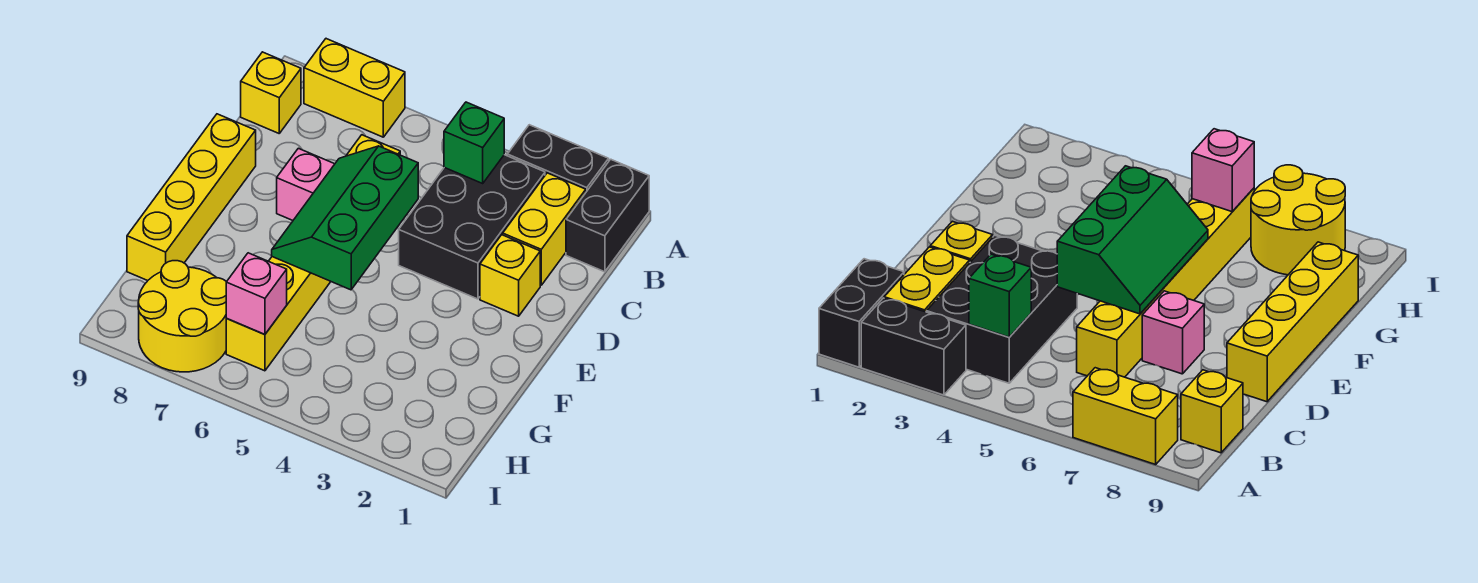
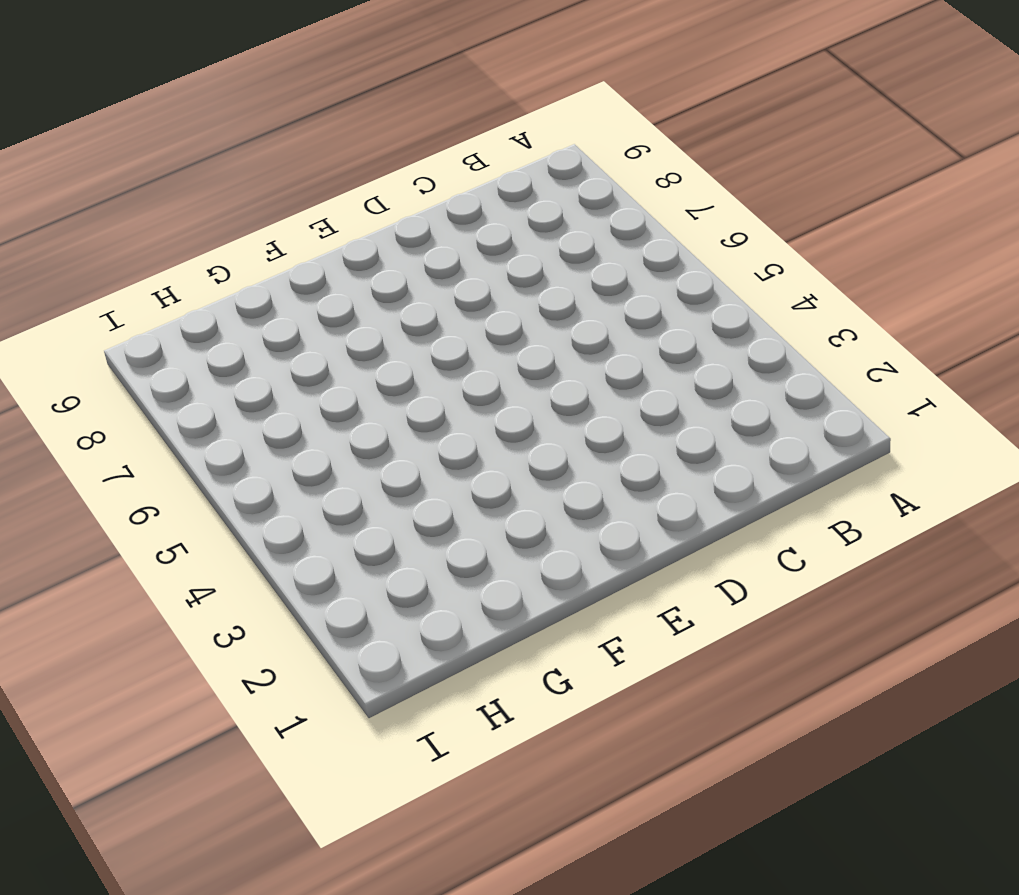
none -> black 1x2 brick [566,159,649,272]
none -> black 1x2 brick [507,125,609,192]
none -> yellow 1x2 brick [304,39,405,137]

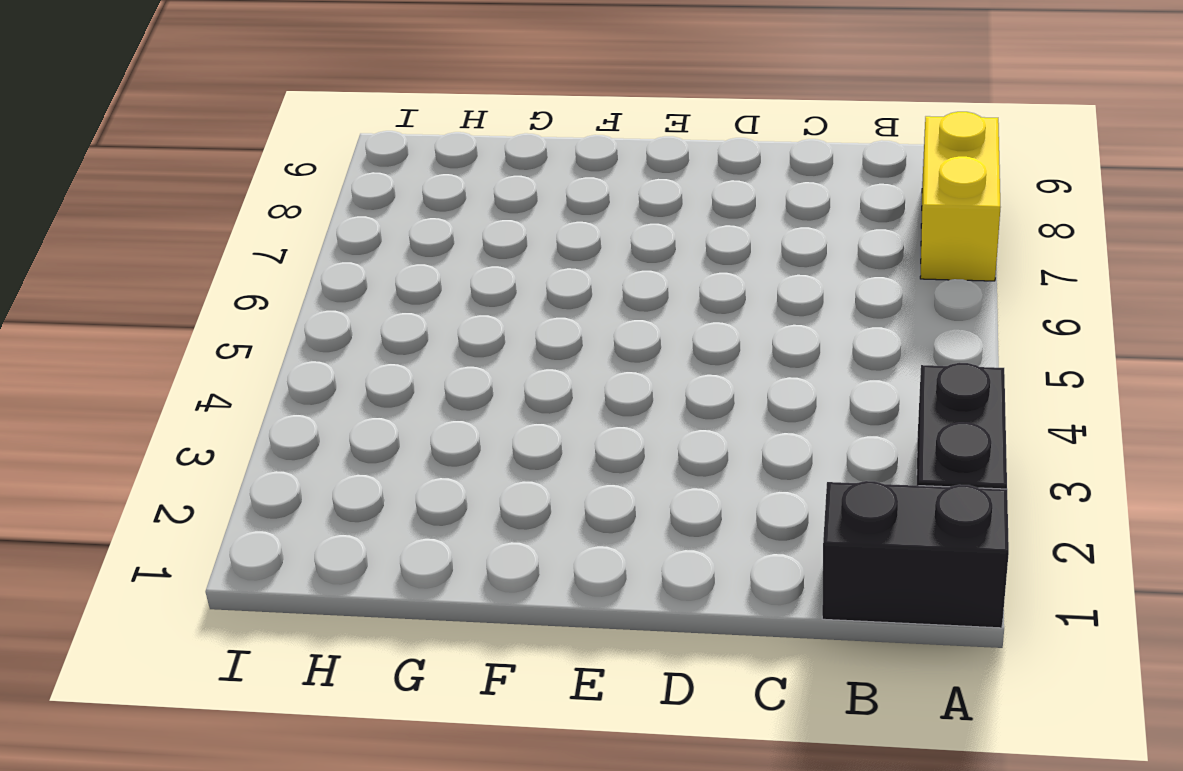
none -> yellow 1x2 brick [503,173,586,285]
none -> black 2x3 brick [399,155,545,299]
none -> yellow 1x1 brick [241,52,301,133]

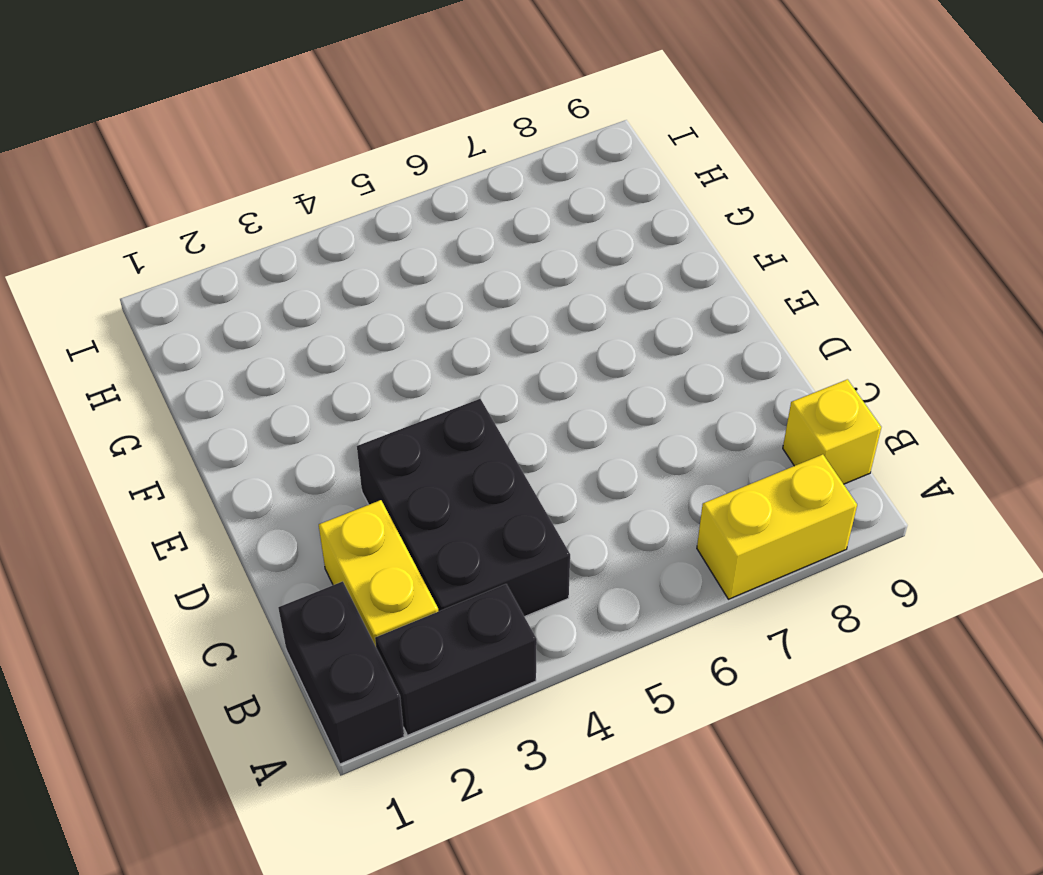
none -> yellow 1x6 brick [226,135,400,371]
none -> yellow 1x1 brick [480,235,540,316]
none -> pink 1x1 brick [277,148,334,220]

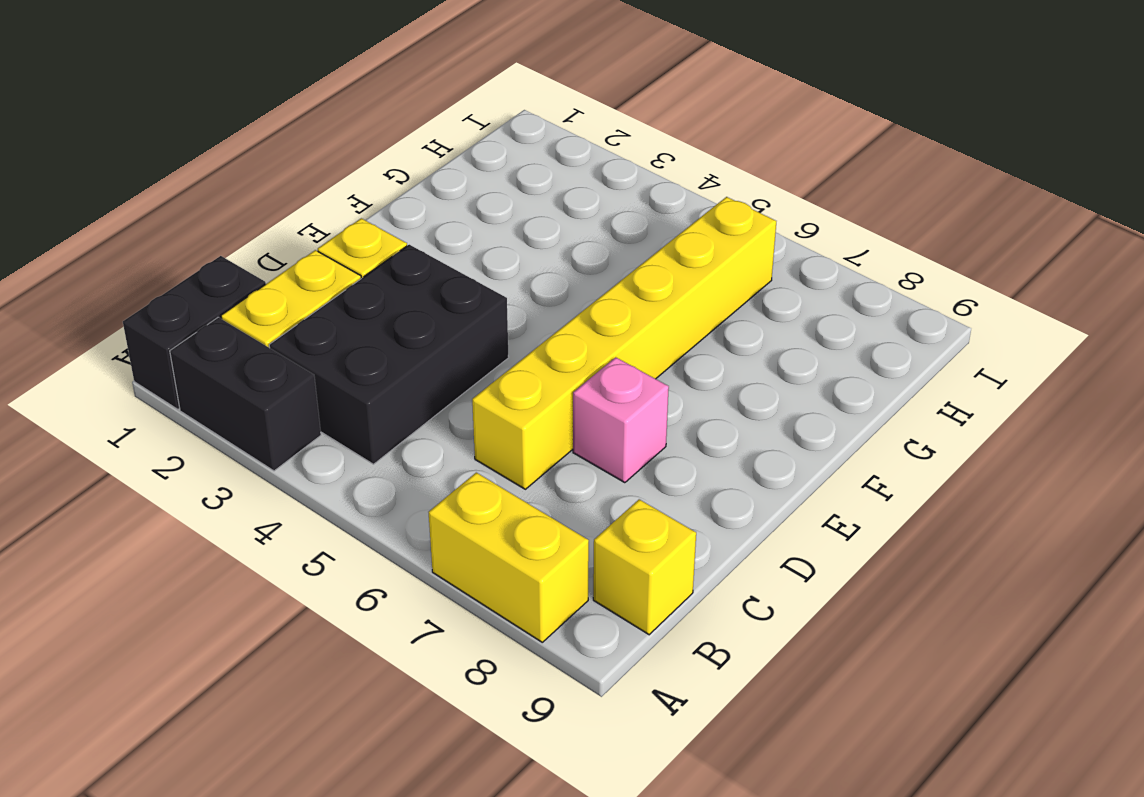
none -> yellow 1x4 brick [127,114,256,281]
none -> yellow 2x2 round brick [138,261,227,372]
none -> green 1x1 brick [444,102,504,183]

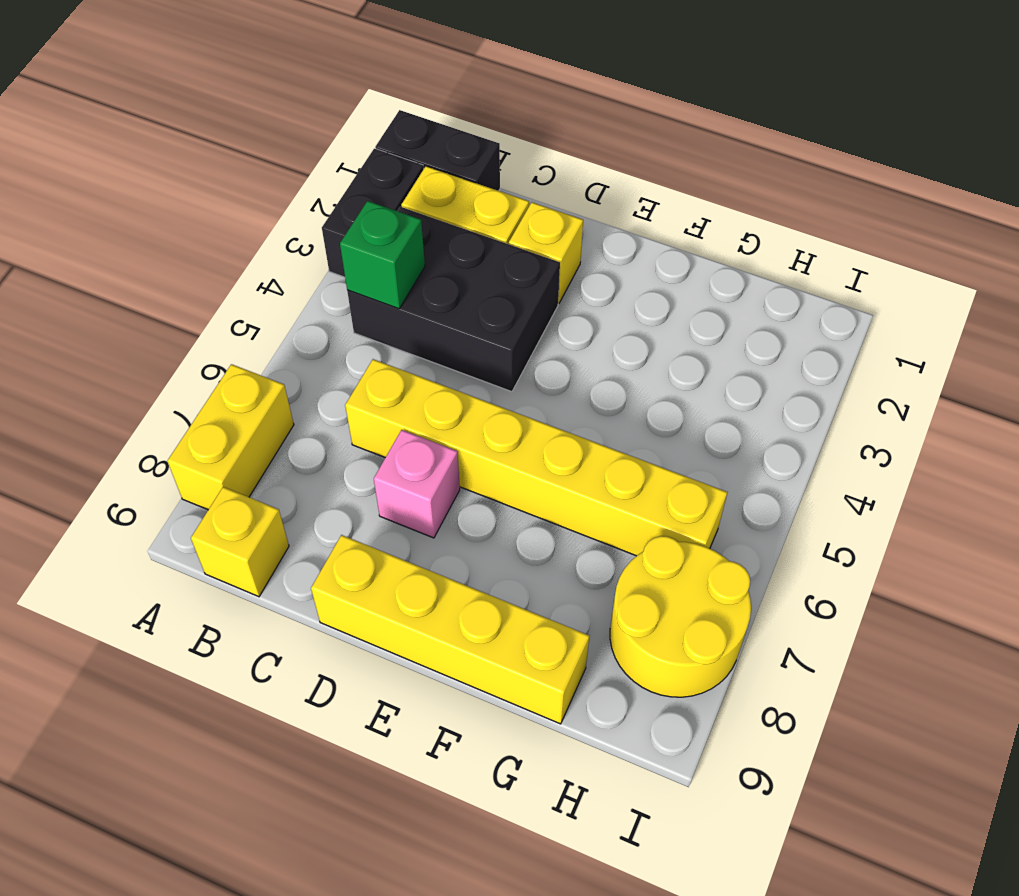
none -> green 2x3 slope [272,146,418,290]
none -> pink 1x1 brick [226,253,287,335]

